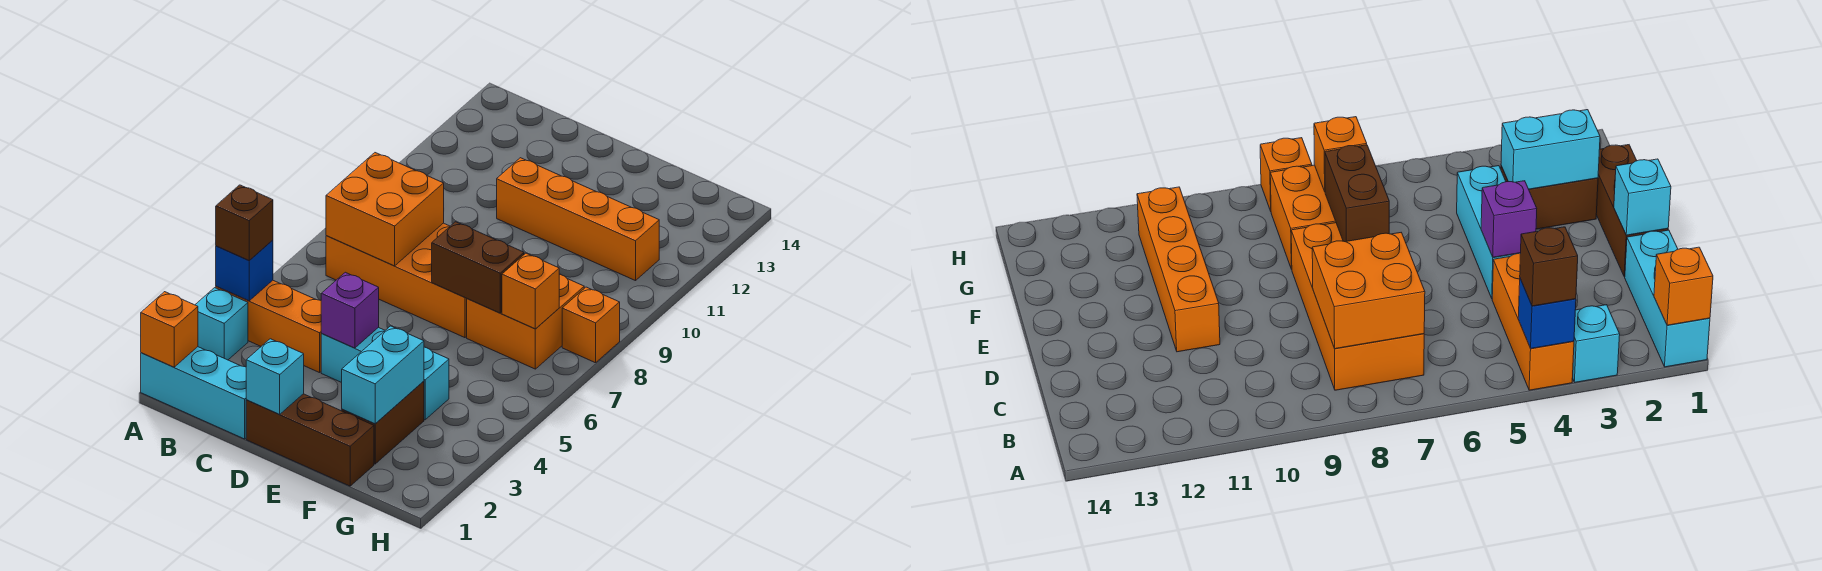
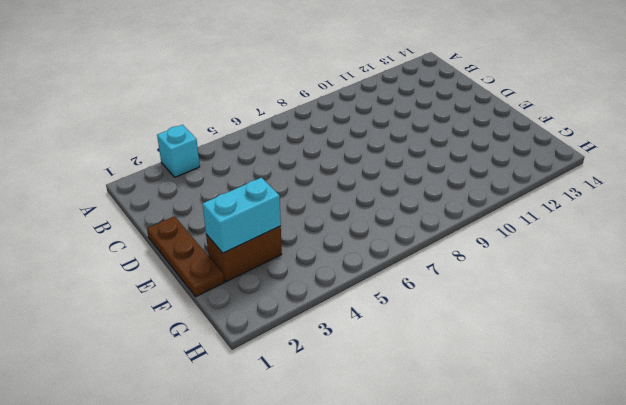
brown 1x3 plate [147,216,224,297] -> brown 1x3 brick [246,394,374,486]
none -> cyan 1x3 brick [141,347,246,439]
none -> orange 1x3 brick [216,280,322,373]
none -> orange 2x4 brick [326,223,467,338]

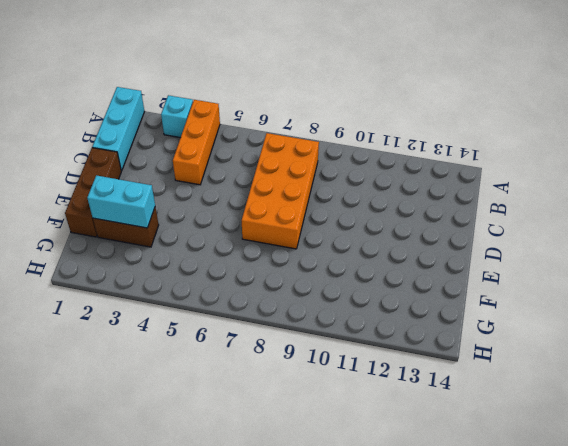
none -> cyan 1x3 brick [321,327,449,420]
none -> orange 1x4 brick [497,158,659,281]
none -> orange 2x2 brick [467,274,584,369]

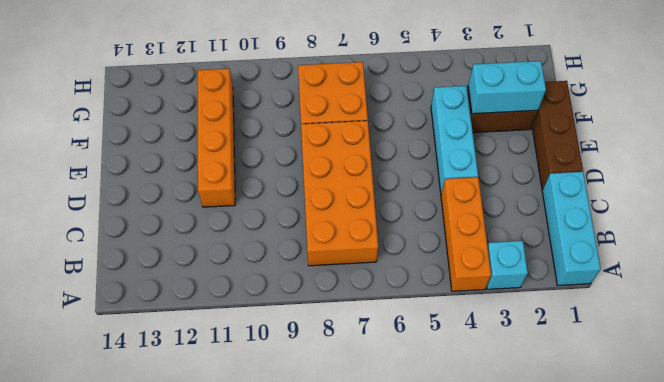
none -> orange 1x1 brick [562,287,620,363]
none -> orange 1x1 brick [141,292,198,367]
none -> blue 1x1 brick [216,240,273,301]

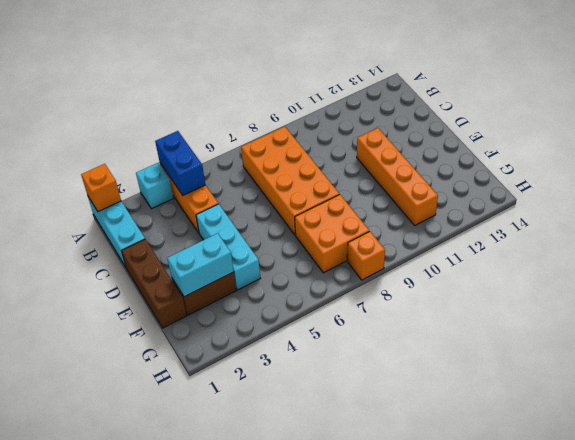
blue 1x2 brick [155,131,205,195] -> blue 1x1 brick [216,240,273,301]
none -> orange 2x2 brick [326,153,444,266]
none -> cyan 1x1 brick [246,339,304,414]
none -> purple 1x1 brick [321,272,379,348]

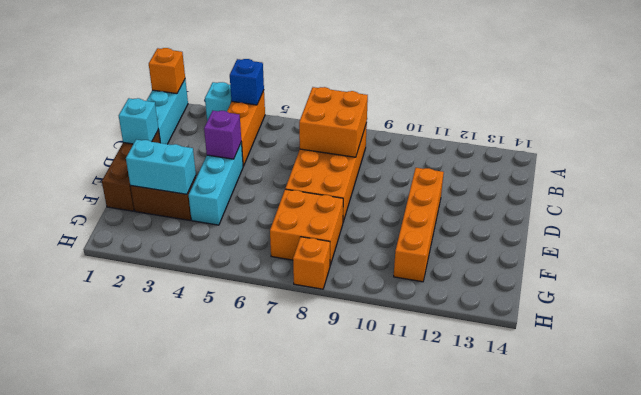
none -> brown 1x2 brick [432,222,524,313]
none -> orange 1x1 brick [502,253,559,329]
none -> brown 1x1 brick [216,185,273,261]

